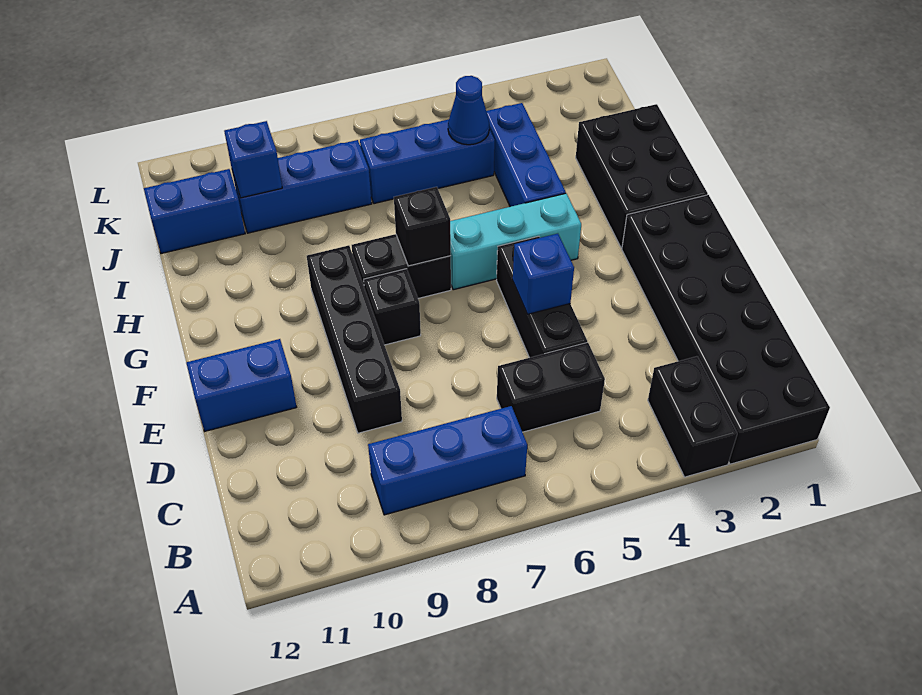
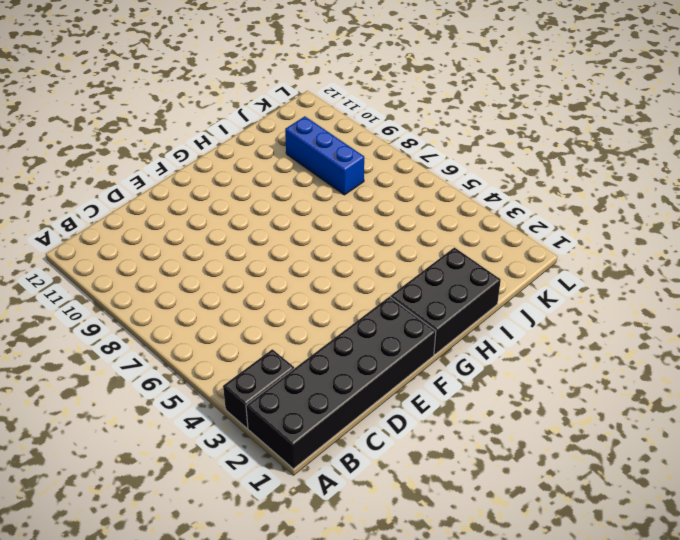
none -> blue 1x3 brick [368,406,527,515]
none -> black 1x2 brick [497,343,605,432]
none -> black 1x3 brick [497,236,587,358]

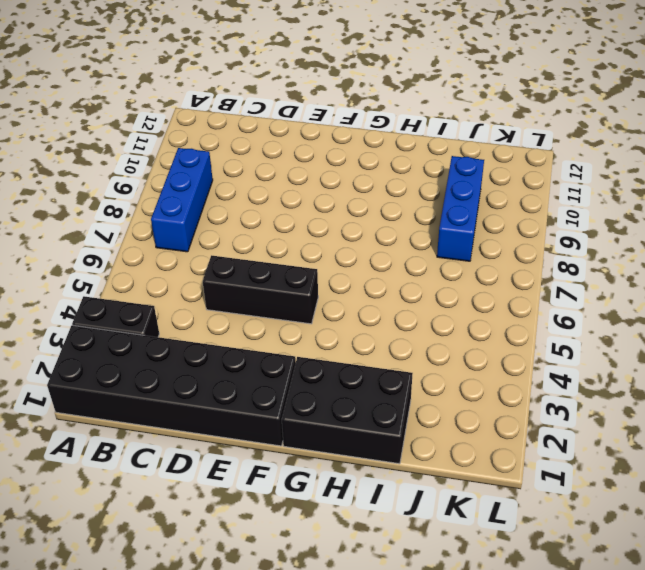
none -> black 1x2 brick [497,343,605,432]
none -> black 1x4 brick [307,245,402,433]
none -> blue 1x2 brick [186,339,296,431]

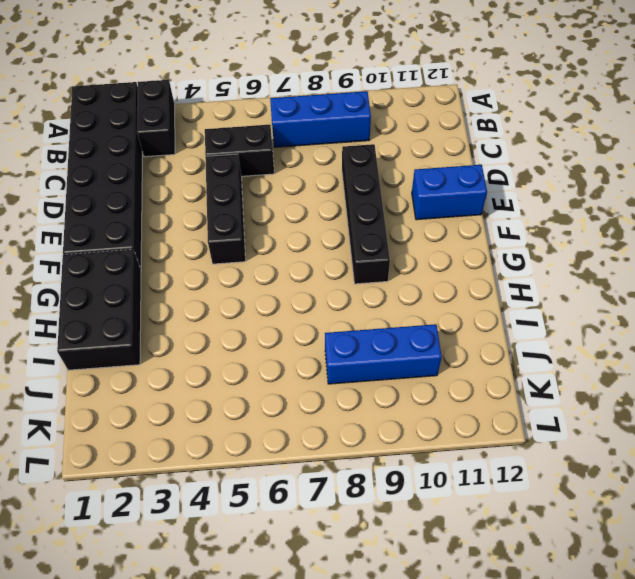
none -> black 1x1 brick [364,269,421,345]
none -> cyan 1x3 brick [450,193,581,290]
none -> black 1x2 brick [352,234,451,298]

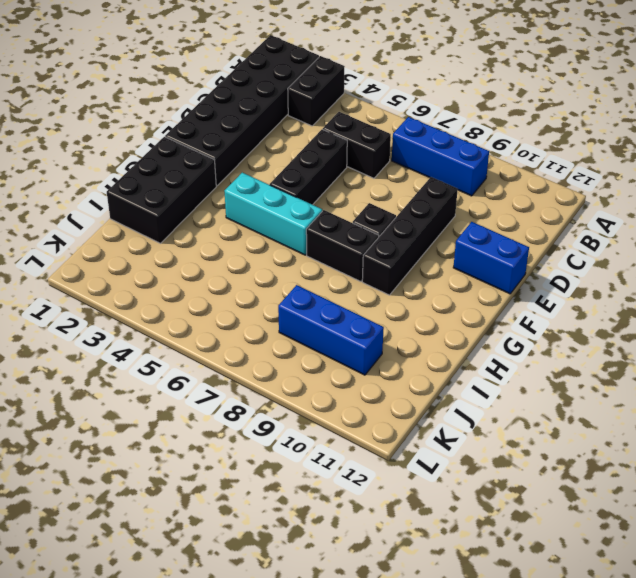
none -> blue 1x3 brick [486,103,566,207]
none -> blue 1x3 brick [360,119,495,204]
none -> blue 1x2 brick [144,169,245,254]

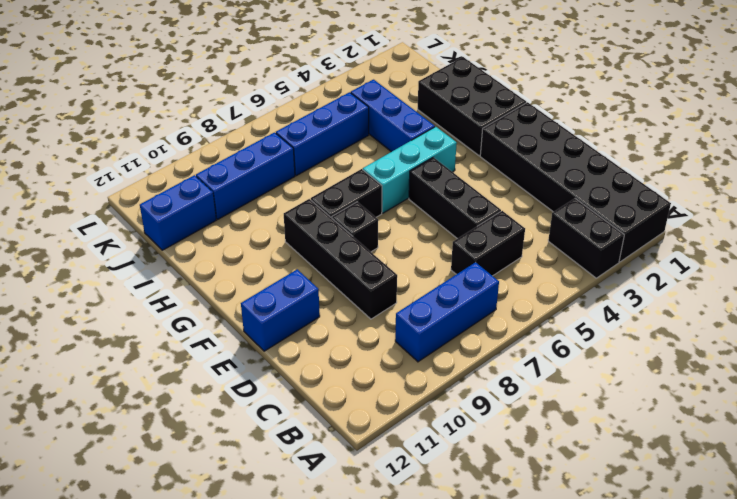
none -> blue 1x1 brick [513,234,574,314]
none -> black 1x1 brick [394,187,451,266]
none -> blue 1x1 cone [448,76,489,145]

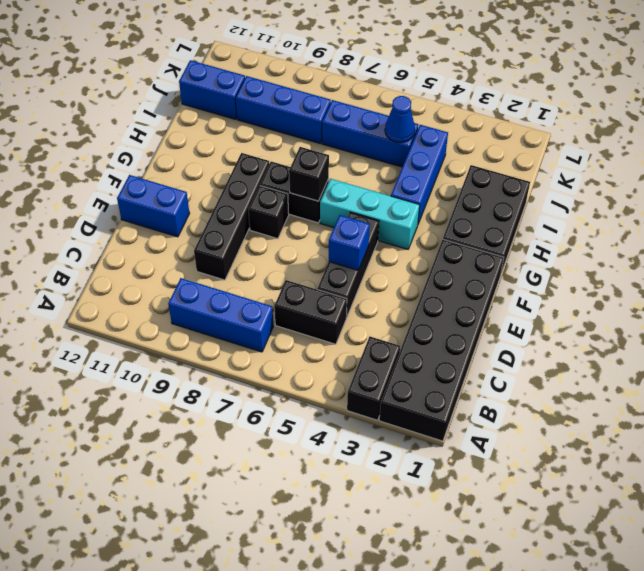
none -> blue 1x1 brick [224,121,282,198]

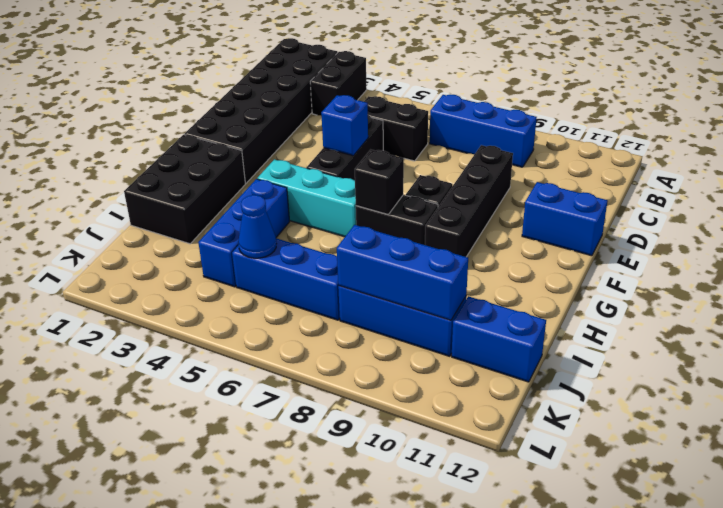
blue 1x3 brick [337,225,468,320] -> blue 1x1 brick [224,121,282,198]

